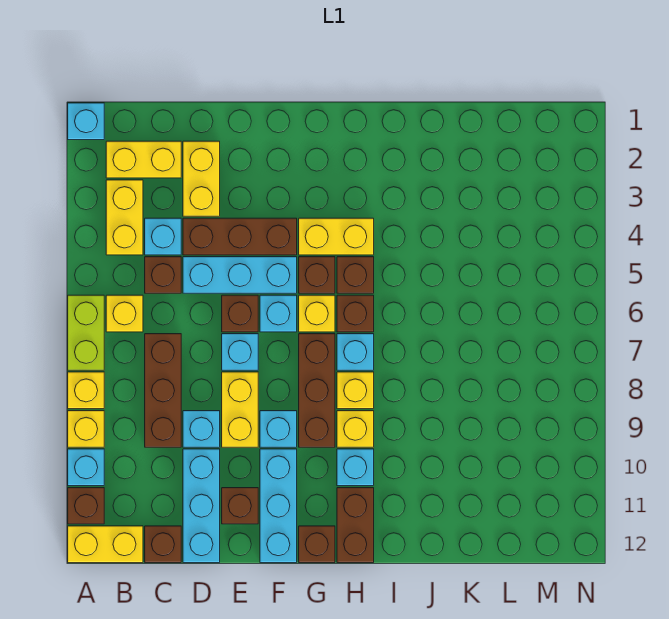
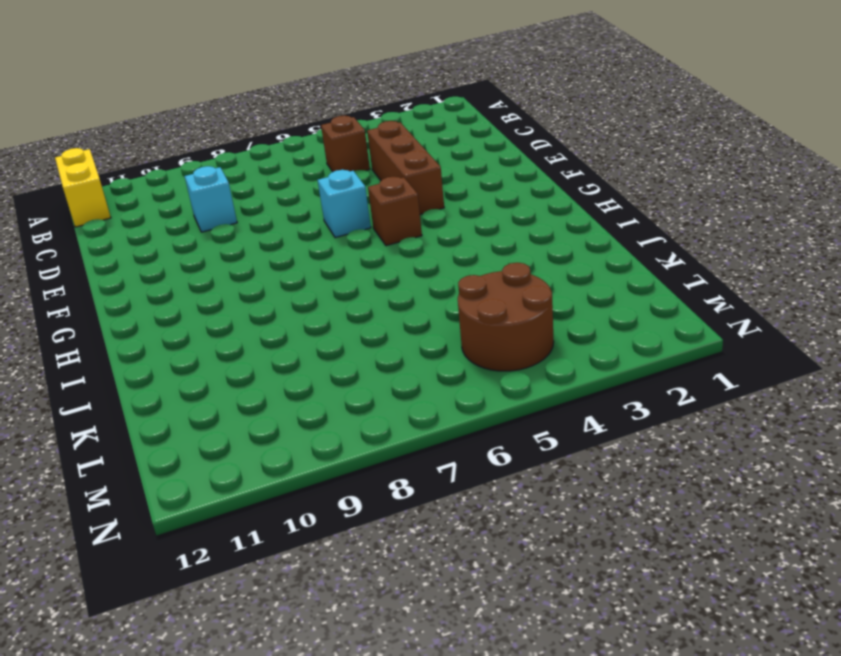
brown 2x2 round brick [458,263,554,371] -> none
none -> cyan 1x1 brick [68,103,104,140]
none -> lime 1x2 brick [68,295,104,370]
none -> yellow 1x1 brick [68,372,104,409]
none -> yellow 1x1 brick [68,411,104,447]

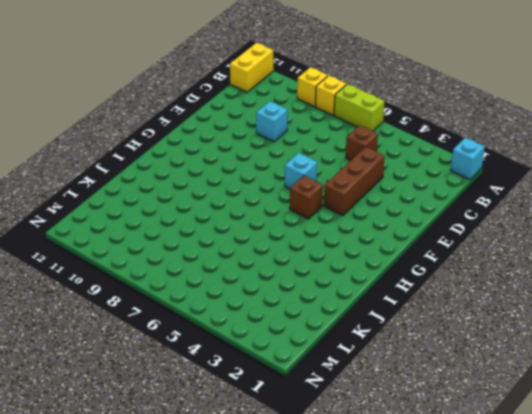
none -> cyan 1x1 brick [68,449,104,486]
none -> brown 1x1 brick [68,488,104,524]
none -> yellow 1x2 brick [106,141,181,178]
none -> yellow 1x2 brick [106,180,143,255]

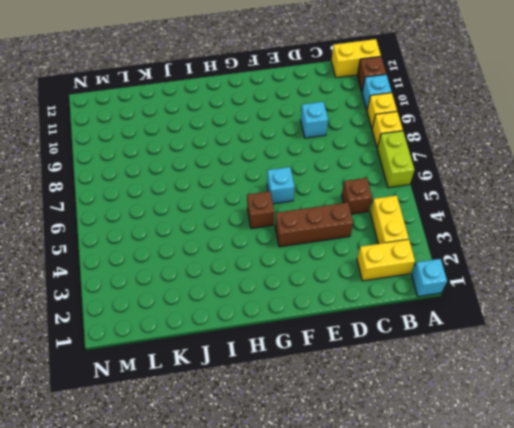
none -> yellow 1x1 brick [106,295,143,332]
none -> cyan 1x1 brick [145,218,181,255]
none -> brown 1x3 brick [145,334,181,447]
none -> brown 1x1 brick [145,526,181,563]

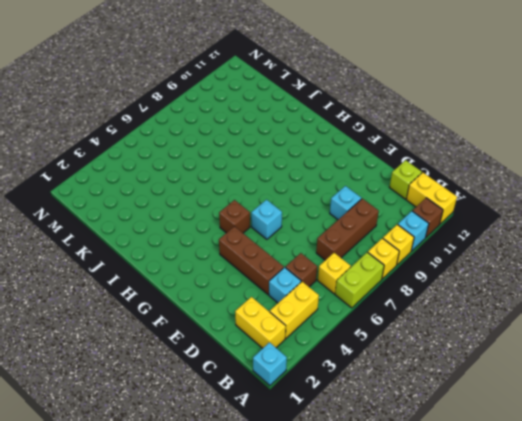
lime 1x1 brick [389,160,422,199] -> brown 1x1 brick [145,526,181,563]
none -> yellow 1x2 brick [183,141,220,216]
none -> cyan 1x3 brick [183,257,297,293]
none -> cyan 1x3 brick [183,449,220,563]
none -> brown 1x1 brick [222,295,258,332]

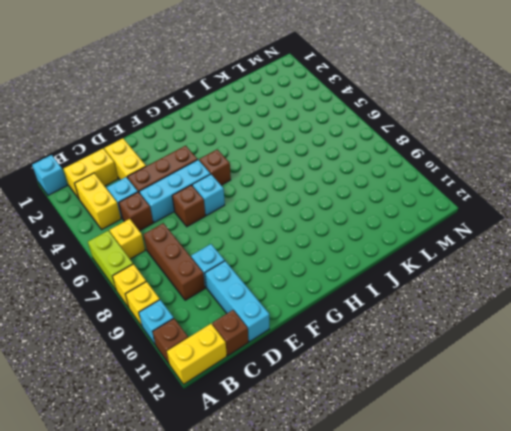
none -> cyan 1x1 brick [222,334,258,370]
none -> yellow 1x2 brick [222,372,258,447]
none -> brown 1x1 brick [222,488,258,524]
none -> cyan 1x1 brick [260,411,297,447]

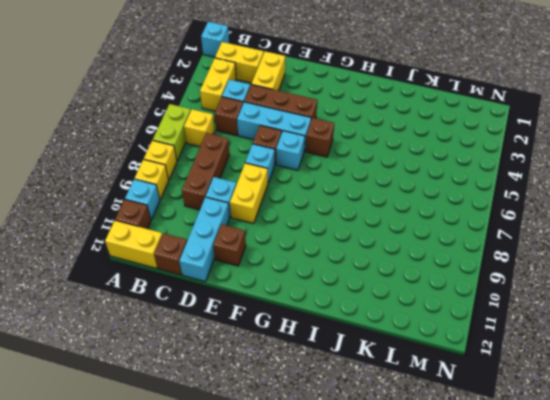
none -> cyan 1x1 brick [260,411,297,447]
none -> cyan 1x3 brick [260,449,297,563]
none -> yellow 1x2 brick [299,218,374,255]
none -> yellow 1x1 brick [299,295,335,332]

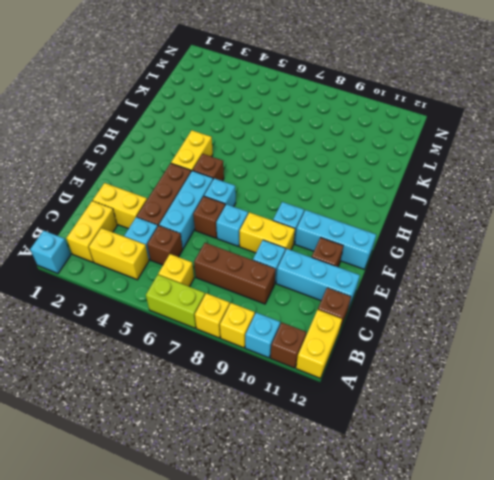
none -> yellow 1x1 brick [299,295,335,332]
none -> brown 1x3 brick [299,334,335,447]
none -> brown 1x1 brick [299,526,335,563]
none -> brown 1x1 brick [337,257,374,293]

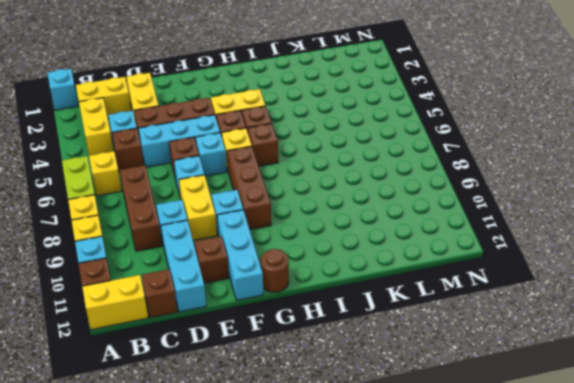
brown 1x1 round brick [261,249,289,292] -> brown 1x1 brick [299,526,335,563]
none -> cyan 1x1 brick [337,334,374,370]
none -> yellow 1x1 brick [337,372,374,409]
none -> yellow 1x1 brick [337,411,374,447]
none -> cyan 1x1 brick [337,449,374,486]

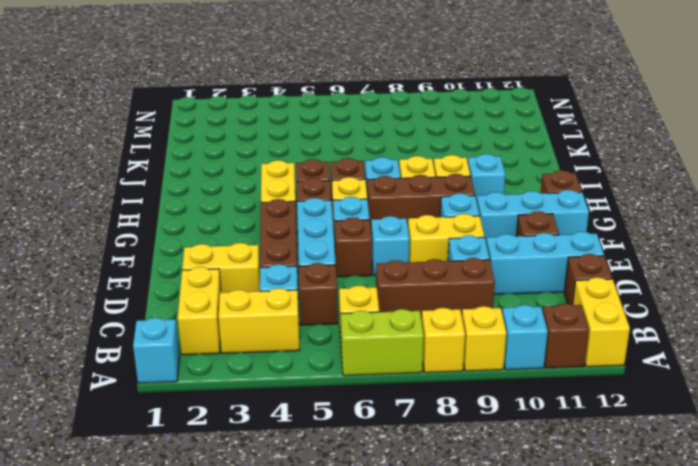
none -> brown 1x2 brick [337,488,374,563]

